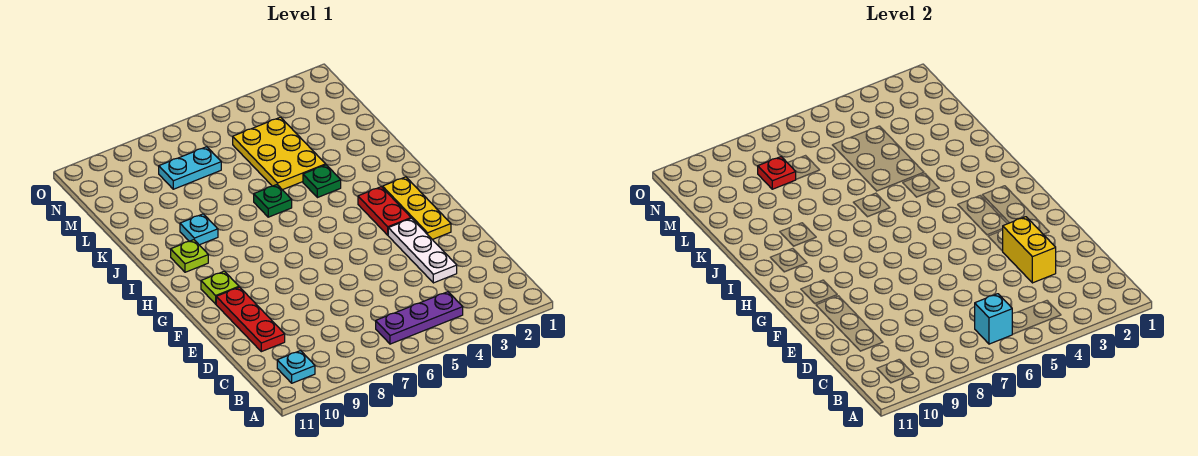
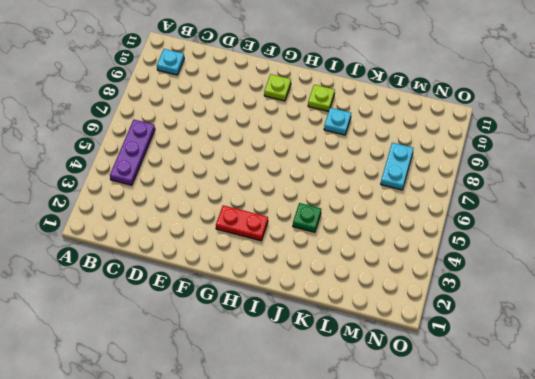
none -> white 1x3 plate [388,218,457,283]
none -> red 1x3 plate [216,287,285,352]
none -> yellow 1x3 plate [383,177,451,240]

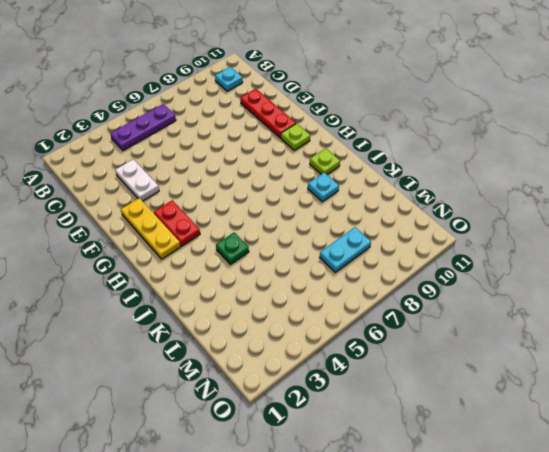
white 1x2 plate [115,159,159,201] -> white 1x3 plate [388,218,457,283]
none -> green 1x1 plate [254,185,292,217]
none -> yellow 2x3 plate [233,117,326,190]
none -> cyan 1x1 brick [975,294,1012,344]

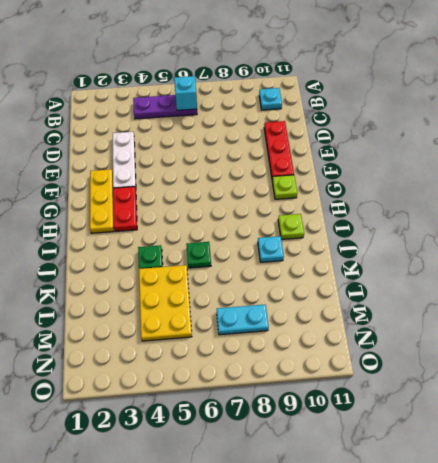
none -> yellow 1x2 brick [1003,217,1056,283]
none -> red 1x1 plate [758,157,796,189]

